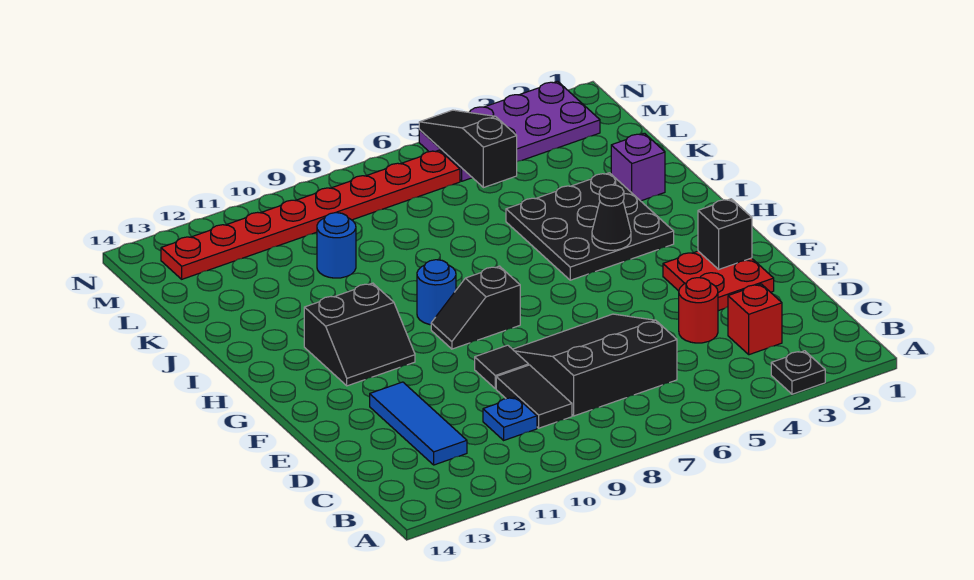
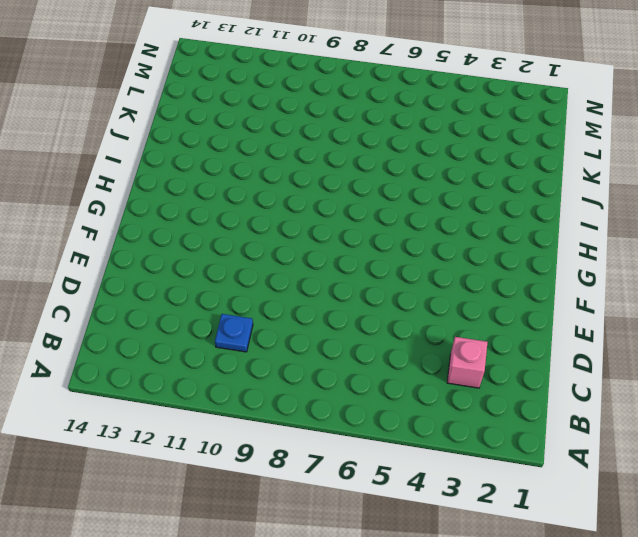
pink 1x1 brick [447,337,488,388] -> red 1x1 brick [728,284,782,355]
none -> black 1x1 plate [771,351,825,394]
none -> black 3x3 slope [513,314,677,416]
none -> black 1x2 tile [496,365,572,428]

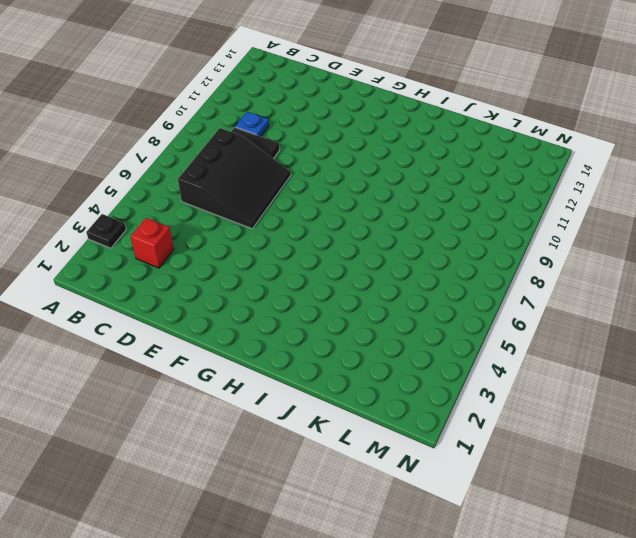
none -> blue 1x3 tile [370,382,467,465]
none -> red 1x1 round brick [679,278,718,343]
none -> red 2x2 plate [663,251,774,311]

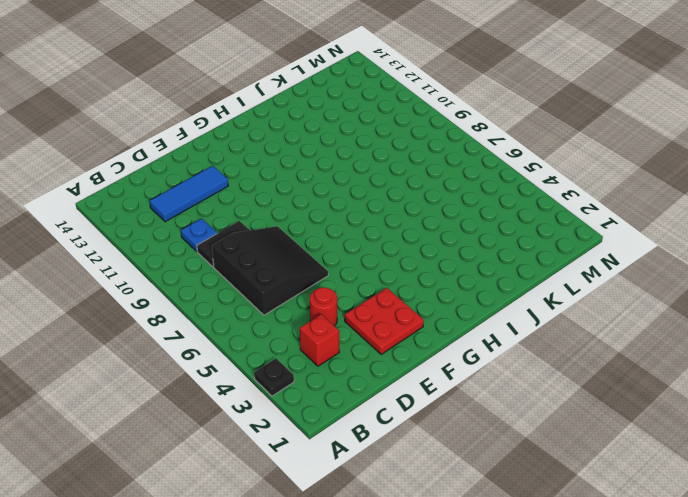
none -> black 1x1 tile [475,345,529,389]
none -> black 1x2 slope [431,266,520,349]
none -> black 2x2 slope [304,283,415,386]

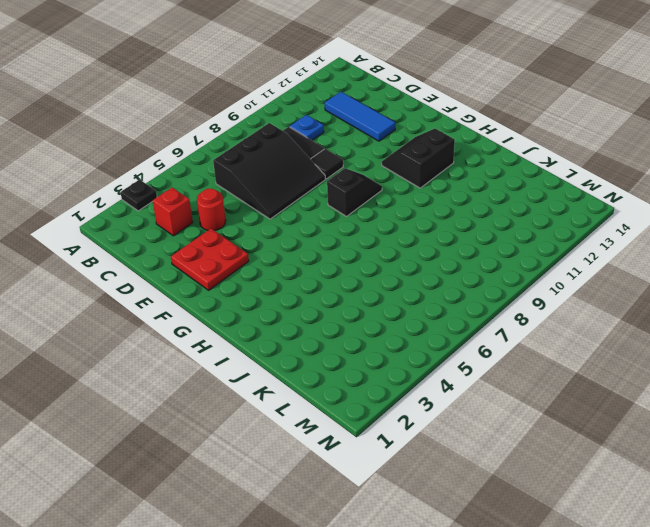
none -> black 3x3 plate [506,173,674,280]
none -> blue 1x1 round brick [417,260,456,325]
none -> purple 1x1 brick [611,133,665,201]

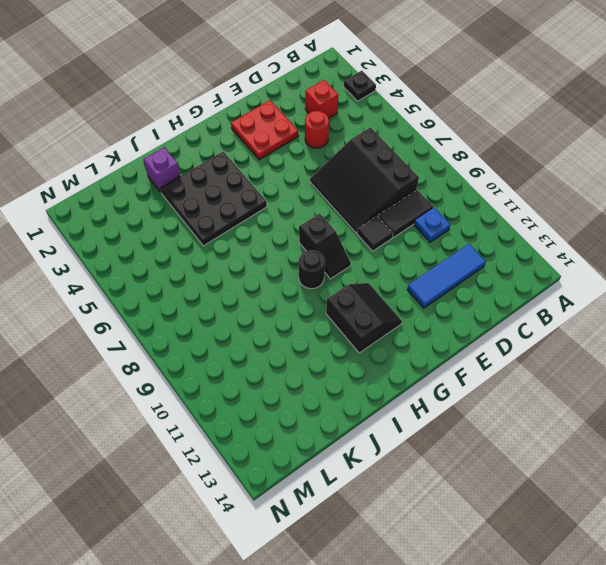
black 1x1 round brick [299,250,325,289] -> blue 1x1 round brick [417,260,456,325]
none -> blue 1x1 round brick [317,213,356,278]
none -> purple 2x4 plate [419,81,600,181]
none -> red 1x8 plate [161,150,460,279]

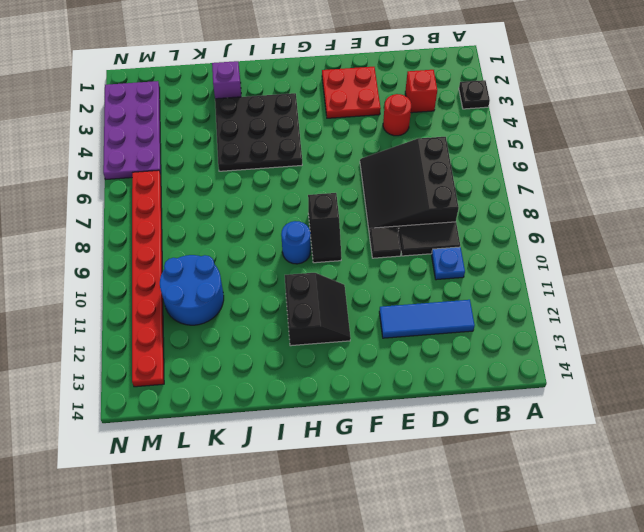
blue 2x2 round brick [160,255,224,325] -> blue 1x1 round brick [317,213,356,278]
none -> black 1x1 brick [698,199,752,269]
none -> black 1x1 cone [592,185,631,250]
none -> black 1x3 slope [419,110,517,188]

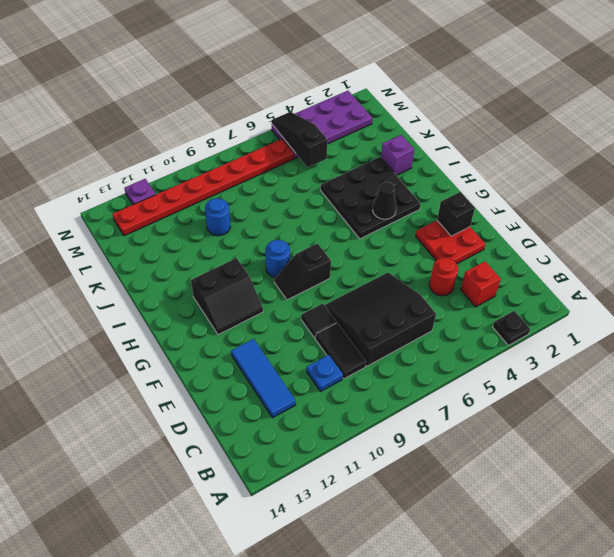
purple 1x1 plate [124,179,156,205] -> none

